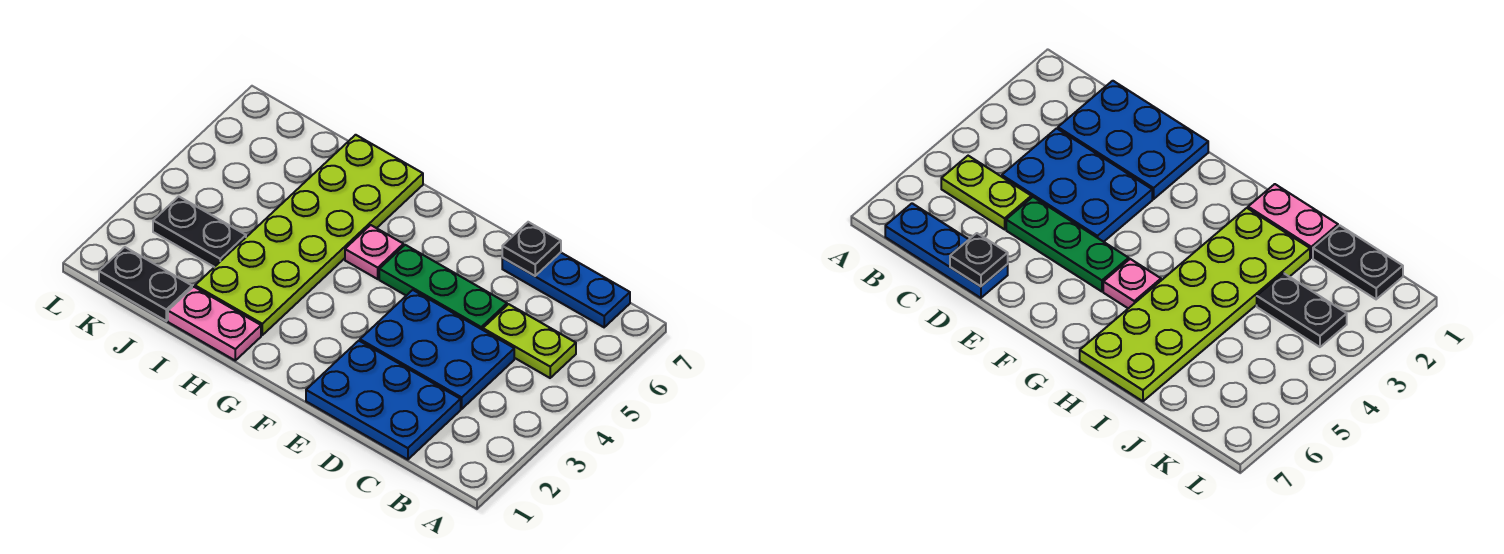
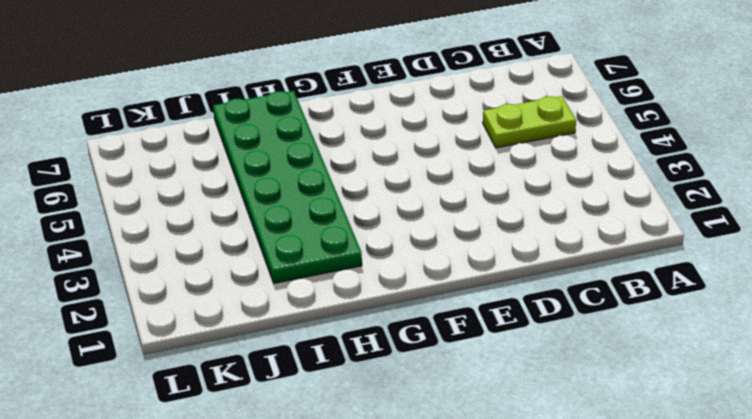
green 2x6 plate [213,91,362,283] -> lime 2x6 plate [195,135,423,335]
none -> blue 1x3 plate [502,252,630,327]
none -> blue 2x3 plate [306,341,461,460]

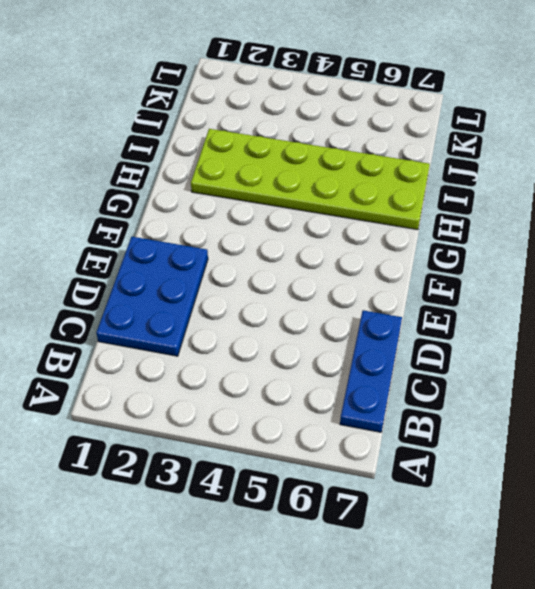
none -> lime 1x2 plate [483,304,576,378]
none -> blue 2x3 plate [360,290,514,409]

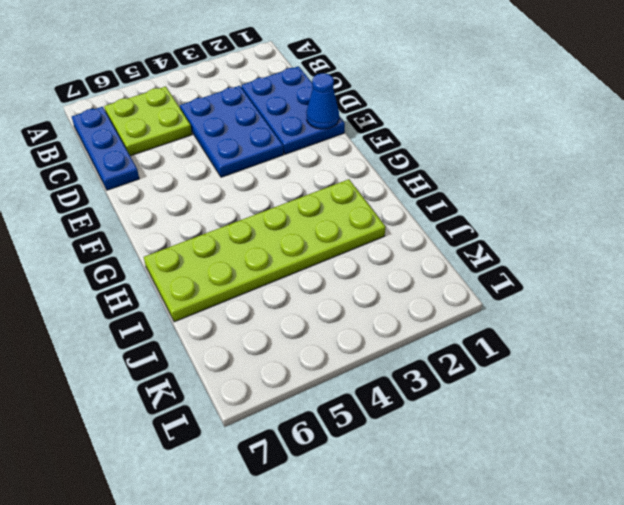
lime 2x2 plate [104,86,192,156] -> lime 1x2 plate [483,304,576,378]
blue 1x1 cone [306,73,339,129] -> none
none -> green 1x3 plate [379,245,507,330]
none -> pink 1x1 plate [345,225,403,279]

